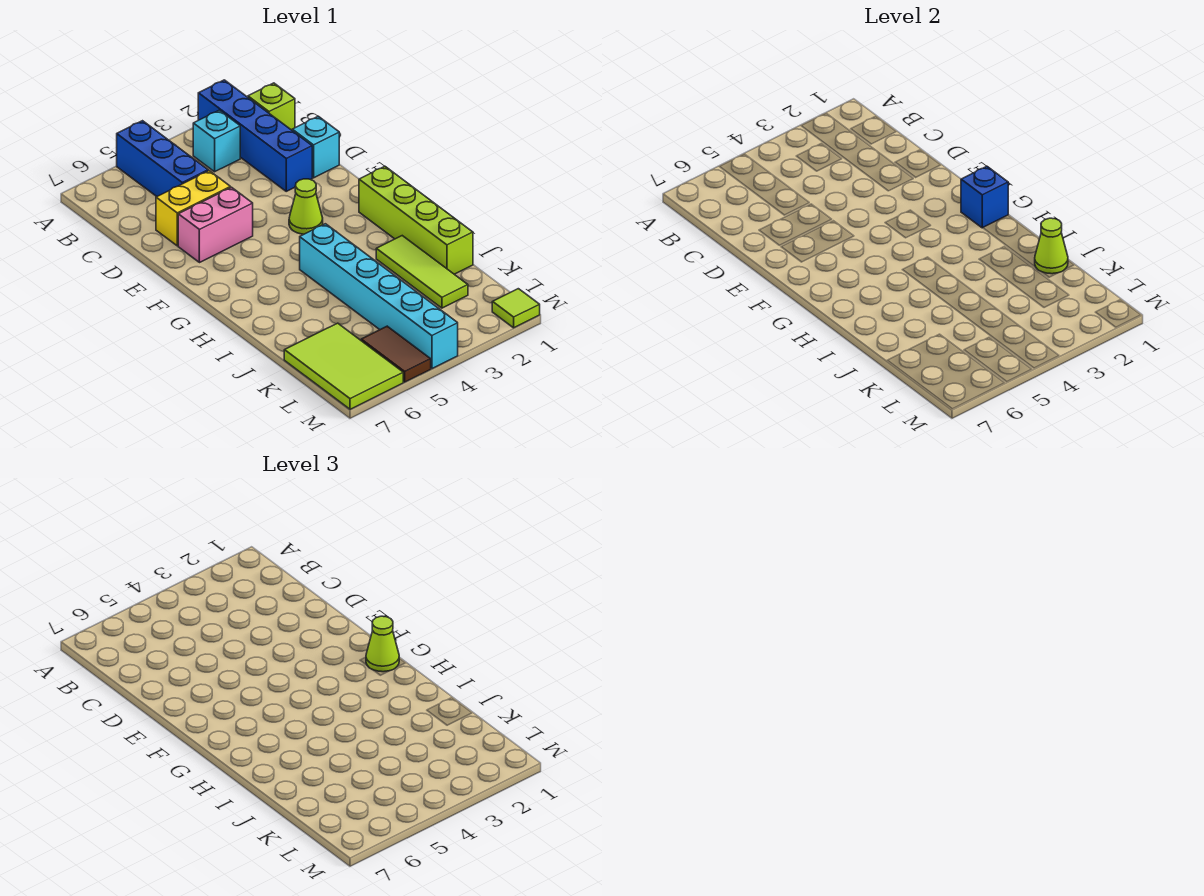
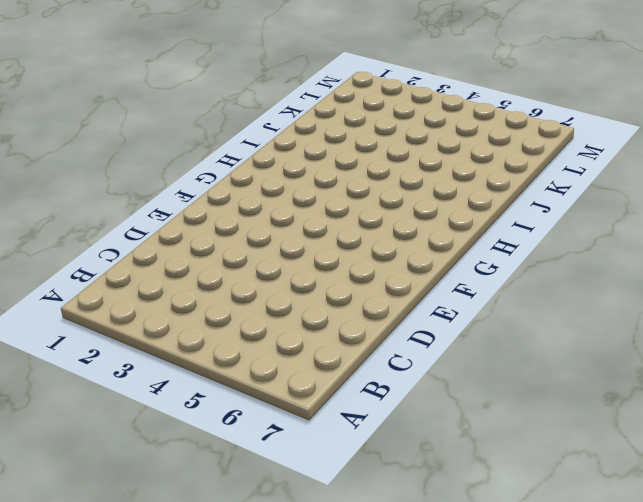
none -> blue 1x4 brick [198,80,312,191]
none -> blue 1x3 brick [117,121,208,196]
none -> lime 1x1 brick [248,83,295,130]

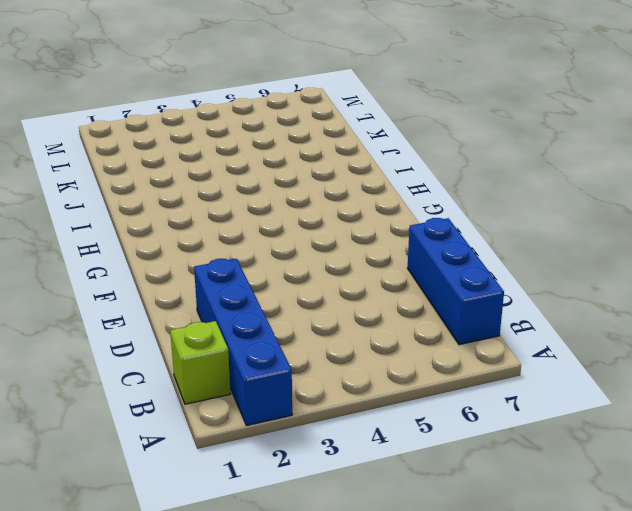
blue 1x3 brick [408,218,504,345] -> blue 1x3 brick moved to [117,121,208,196]
none -> cyan 1x1 brick [193,110,240,172]
none -> cyan 1x1 brick [292,116,339,178]
none -> yellow 1x2 brick [156,171,230,246]

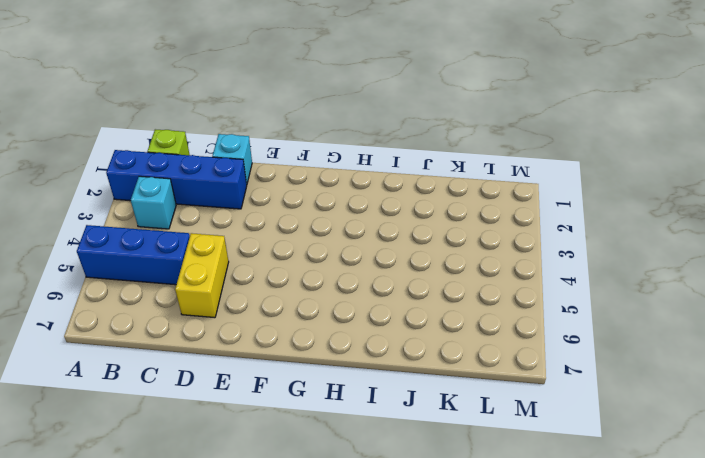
none -> pink 1x2 brick [178,187,253,263]
none -> lime 1x1 cone [289,179,323,234]
none -> lime 1x4 brick [359,166,473,274]

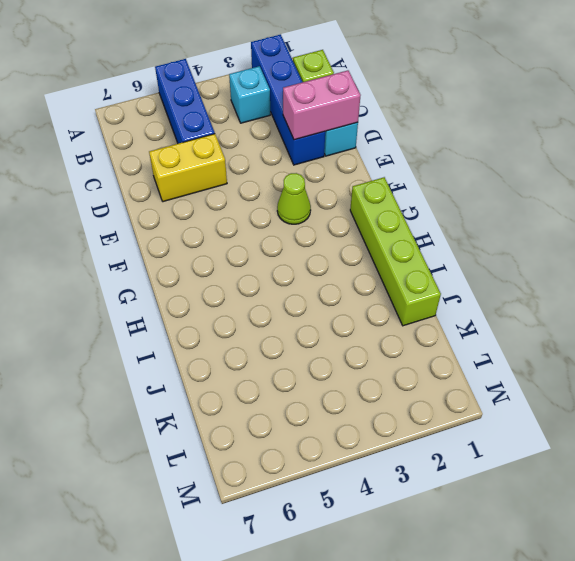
pink 1x2 brick [283,70,361,140] -> pink 1x2 brick moved to [178,187,253,263]
none -> cyan 1x6 brick [300,224,458,369]
none -> lime 1x3 tile [376,236,468,308]
none -> lime 2x3 tile [284,323,403,409]

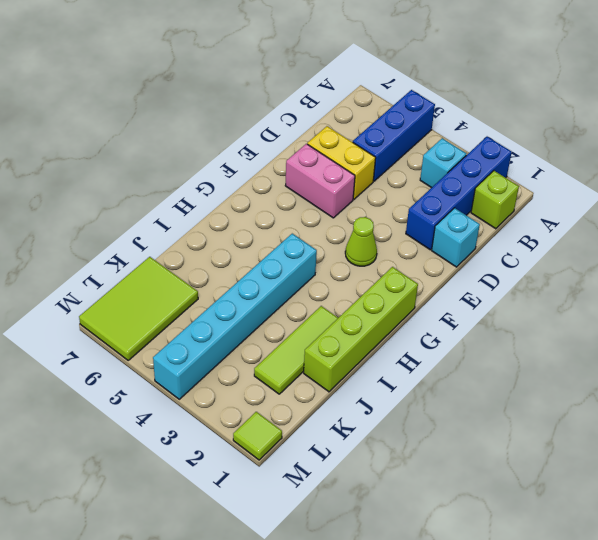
none -> brown 1x2 tile [361,326,431,382]
none -> blue 1x1 brick [961,166,1008,228]
none -> lime 1x1 cone [1035,218,1068,274]

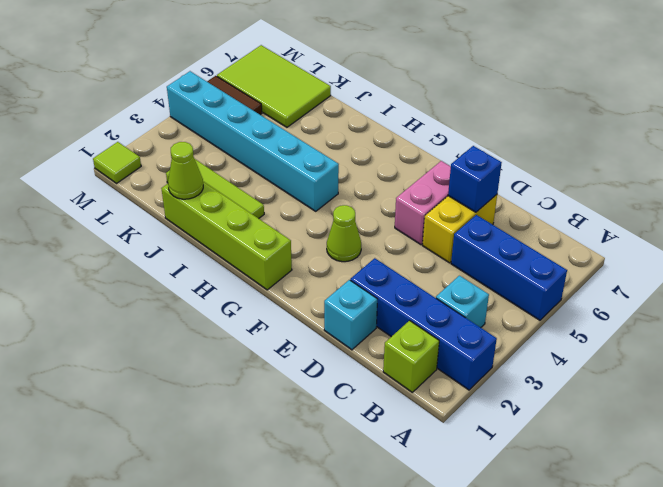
blue 1x1 brick [448,146,502,212] -> blue 1x1 brick moved to [961,166,1008,228]
none -> lime 1x1 cone [366,616,399,672]

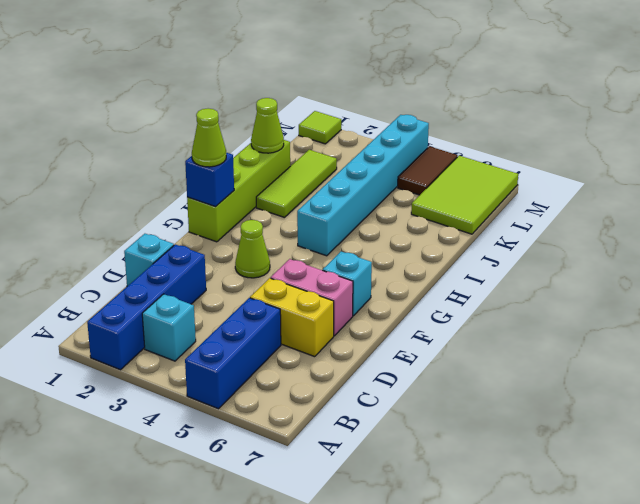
cyan 1x1 brick [323,252,372,316] -> none
none -> lime 1x1 brick [248,83,295,130]

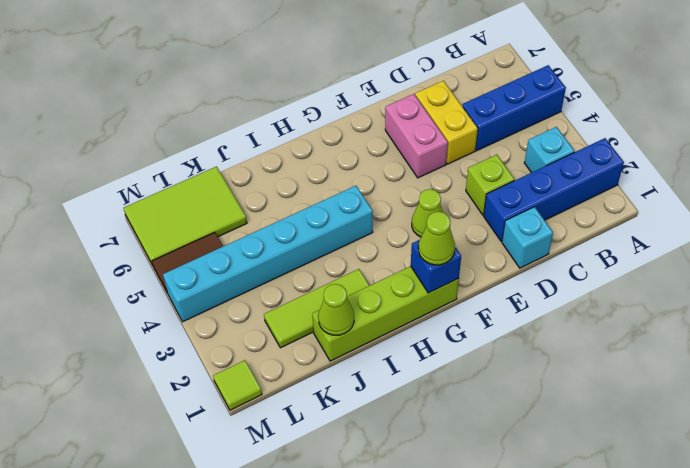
lime 1x1 brick [466,155,515,215] -> lime 1x1 brick moved to [248,83,295,130]

